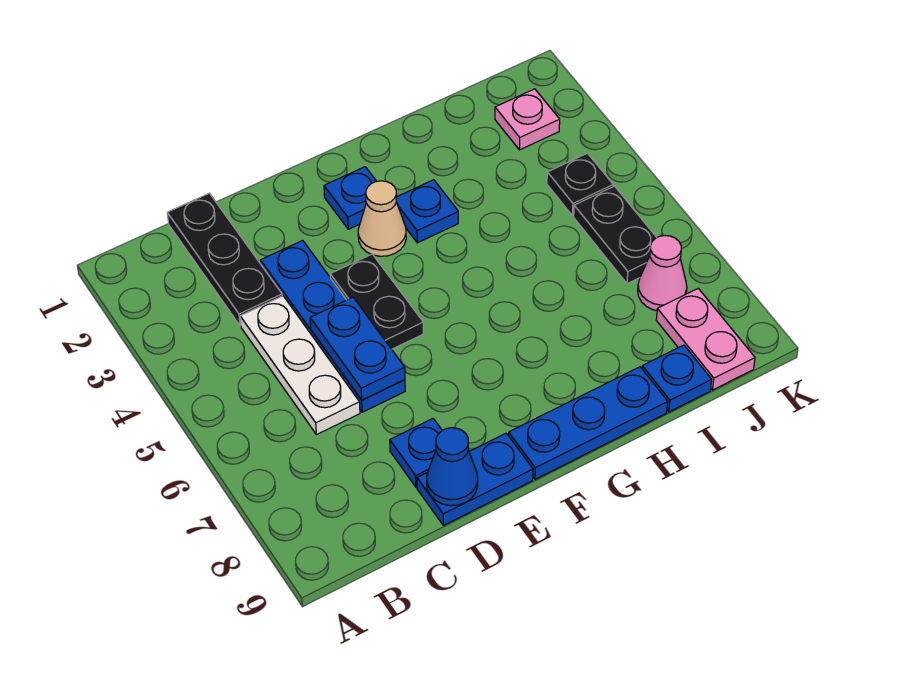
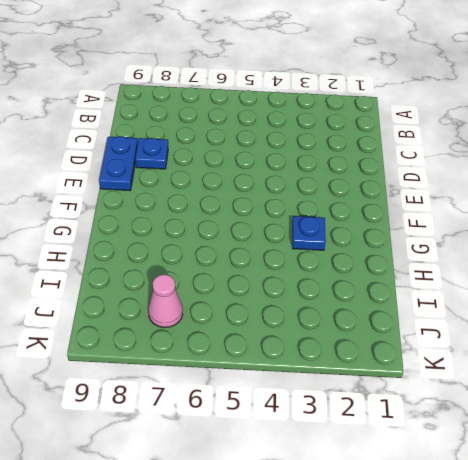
none -> black 1x3 plate [167,193,282,326]
none -> white 1x3 plate [240,296,360,435]
none -> blue 1x4 plate [260,240,405,412]

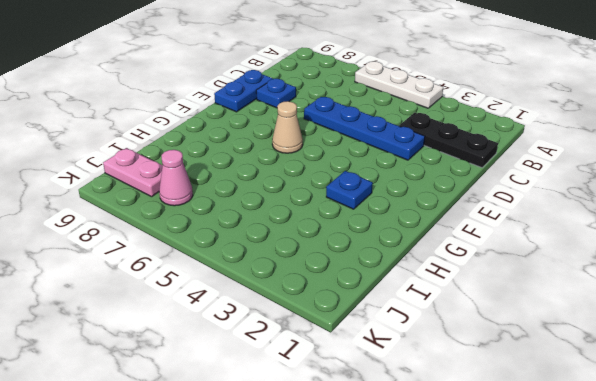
white 1x3 plate [355,61,443,108] -> white 1x3 plate moved to [240,296,360,435]
tan 1x1 cone [272,101,303,153] -> tan 1x1 cone moved to [358,181,406,256]
none -> black 1x2 plate [330,254,423,349]
none -> blue 1x1 plate [324,167,376,229]
none -> blue 1x3 plate [508,367,668,479]

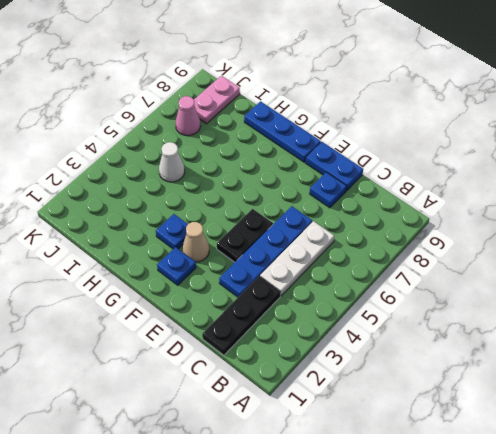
white 1x1 cone [159,142,185,182] -> none
none -> blue 1x1 plate [642,345,712,412]
none -> pink 1x1 plate [495,89,560,150]
none -> black 1x1 plate [547,153,613,216]

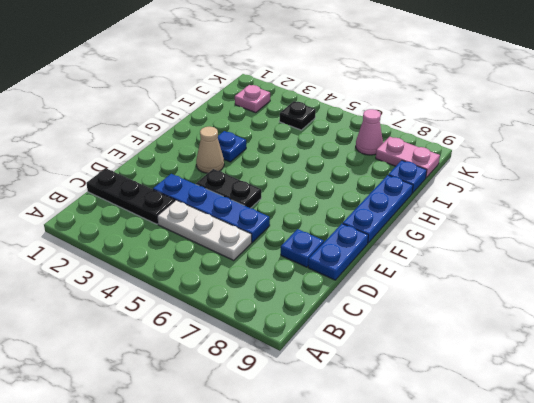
none -> blue 1x1 plate [324,167,376,229]
none -> black 1x2 plate [574,186,657,284]
none -> blue 1x2 plate [310,297,405,400]

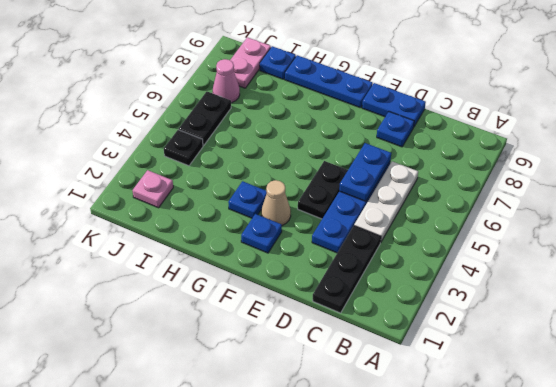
none -> blue 1x1 cone [427,428,478,506]

